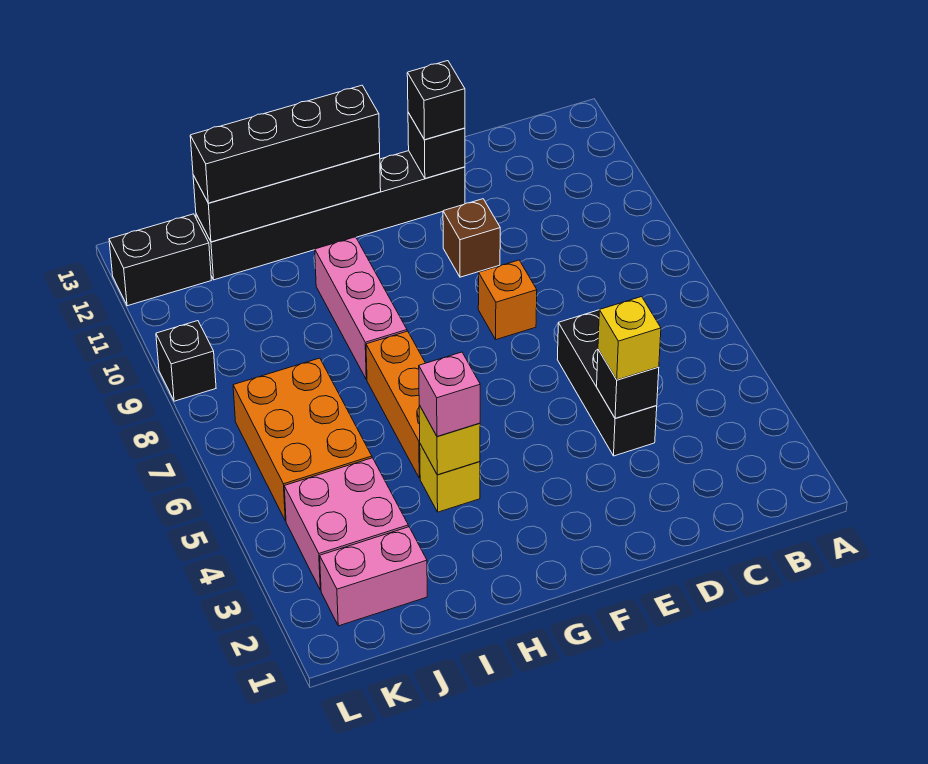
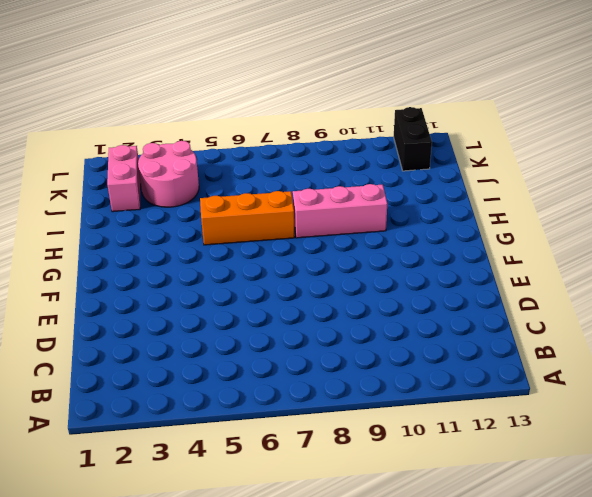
pink 2x2 round brick [138,141,199,207] -> pink 2x2 brick [284,458,408,590]
none -> black 1x3 brick [557,310,657,456]
none -> orange 1x1 brick [478,260,537,340]
none -> brown 1x1 brick [443,199,500,277]

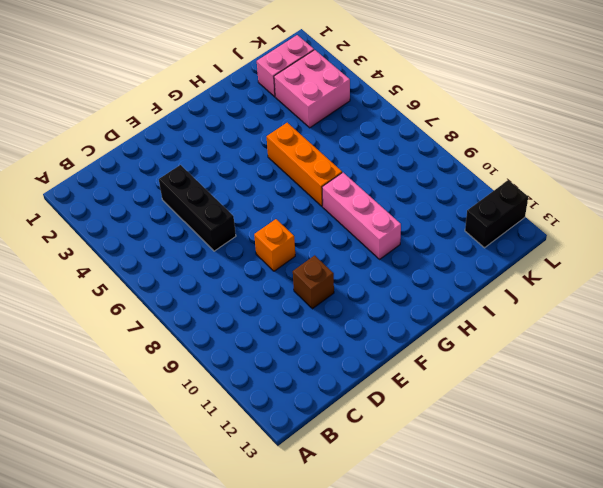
none -> black 1x6 brick [196,151,465,280]
none -> yellow 1x1 brick [420,444,480,512]
none -> orange 2x3 brick [233,358,372,521]

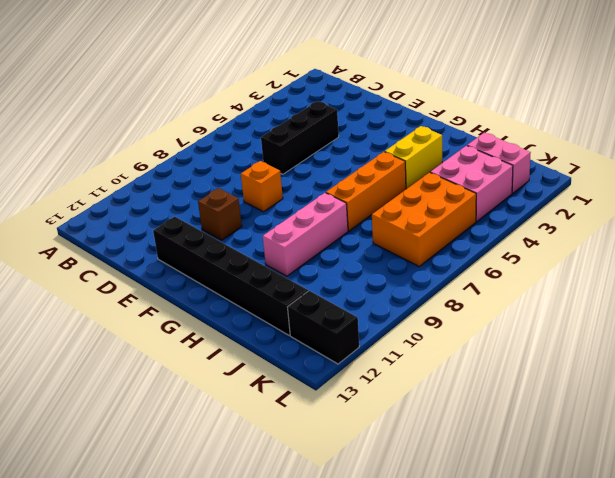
yellow 1x2 brick [385,126,442,189] -> yellow 1x1 brick [420,444,480,512]
none -> black 1x1 brick [156,321,216,401]
none -> black 1x1 brick [597,350,659,419]
none -> black 1x1 brick [408,113,465,178]

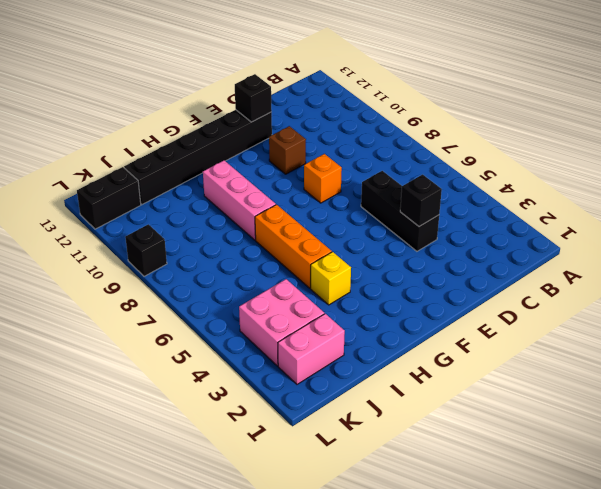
none -> orange 2x3 brick [233,358,372,521]
none -> black 1x4 brick [193,153,381,242]
none -> yellow 1x1 brick [419,405,480,475]

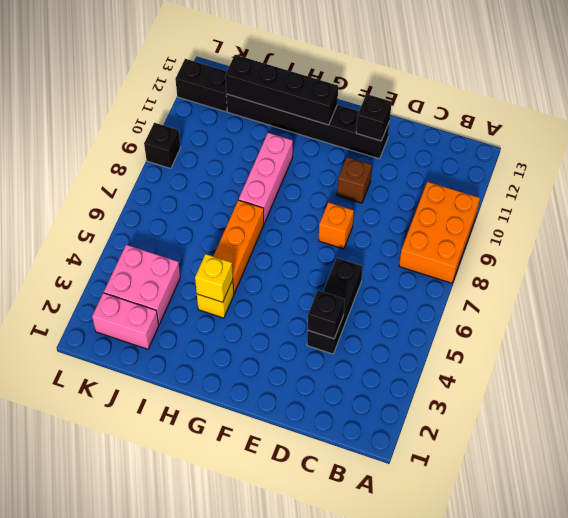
orange 2x3 brick [399,182,480,283] -> orange 2x3 brick moved to [233,358,372,521]
none -> yellow 1x1 brick [598,297,661,380]
none -> black 1x1 brick [407,61,465,140]
none -> black 1x4 brick [190,85,380,203]

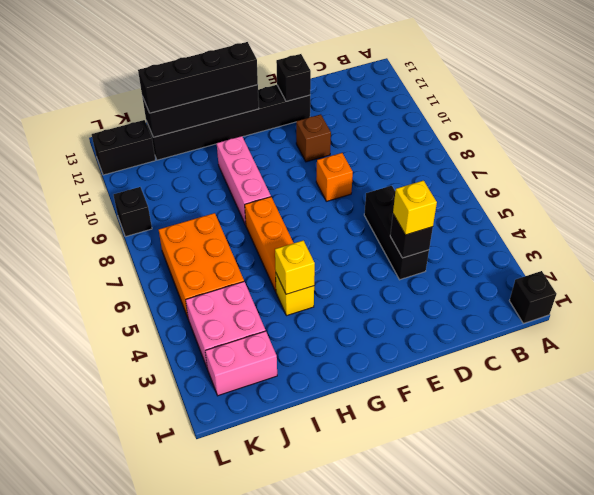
black 1x1 brick [509,271,557,323] -> black 1x1 brick moved to [407,61,465,140]
none -> pink 1x1 brick [419,352,480,436]

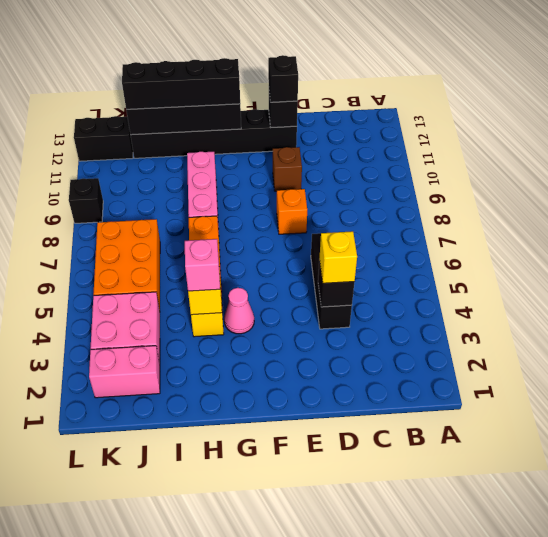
pink 1x1 cone [224,288,254,334] -> none

